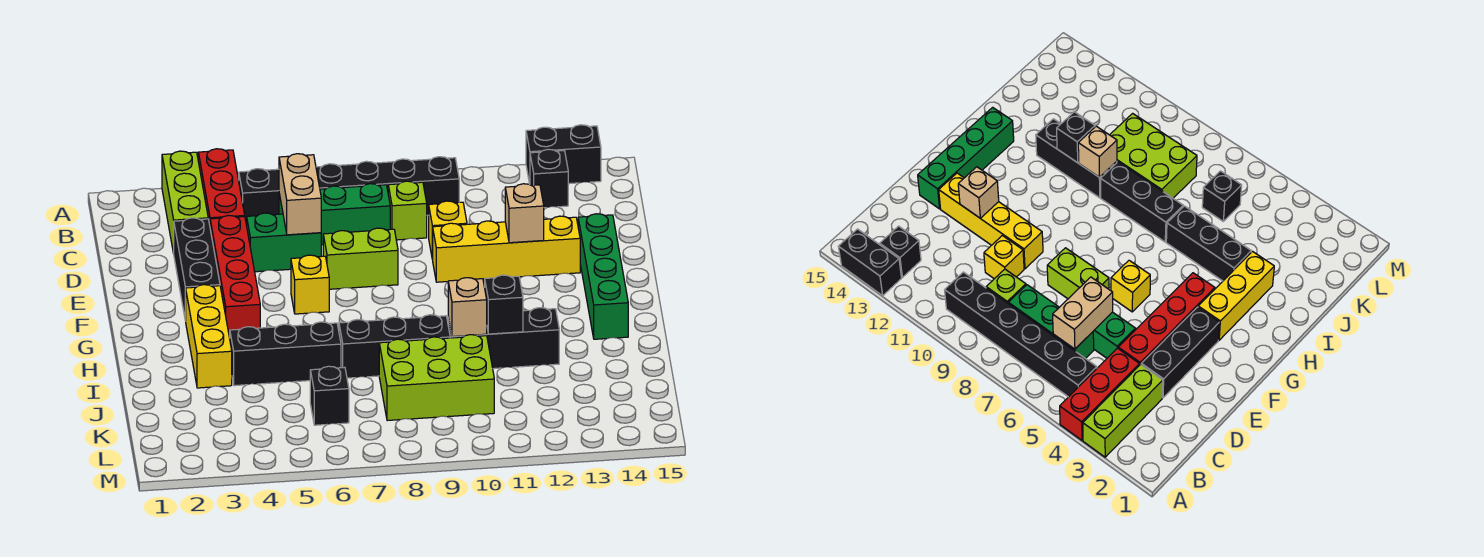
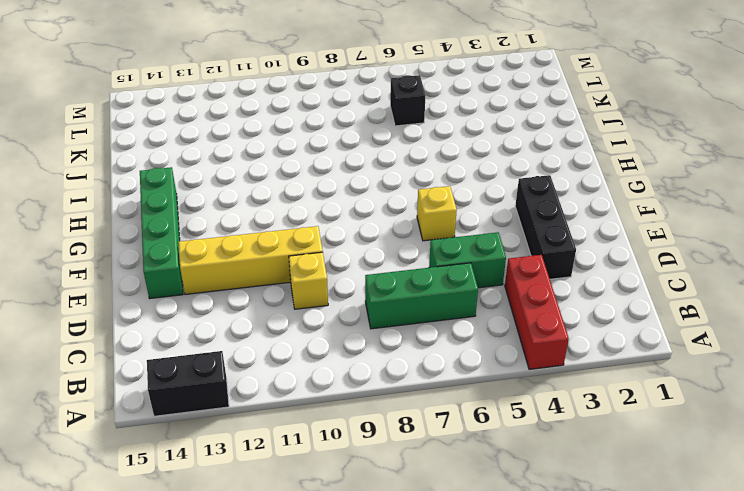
none -> lime 1x3 brick [162,151,208,253]
none -> black 1x6 brick [239,157,459,225]
none -> black 1x1 brick [530,149,568,208]

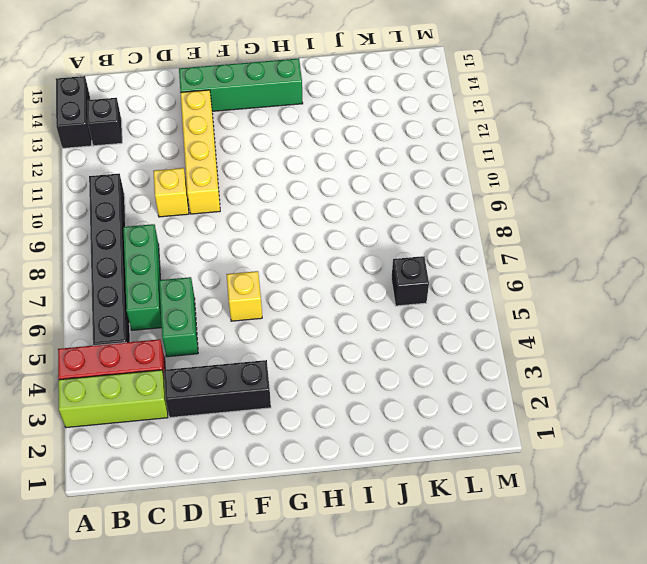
none -> lime 1x1 brick [388,181,427,240]
none -> red 1x4 brick [210,215,260,338]
none -> lime 1x2 brick [323,228,398,289]

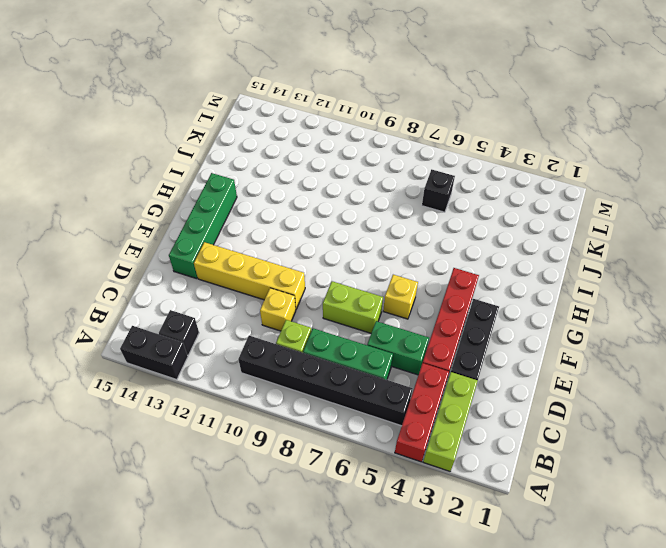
none -> yellow 1x3 brick [186,285,232,388]
none -> black 1x3 brick [230,322,341,386]
none -> black 1x3 brick [339,315,450,378]

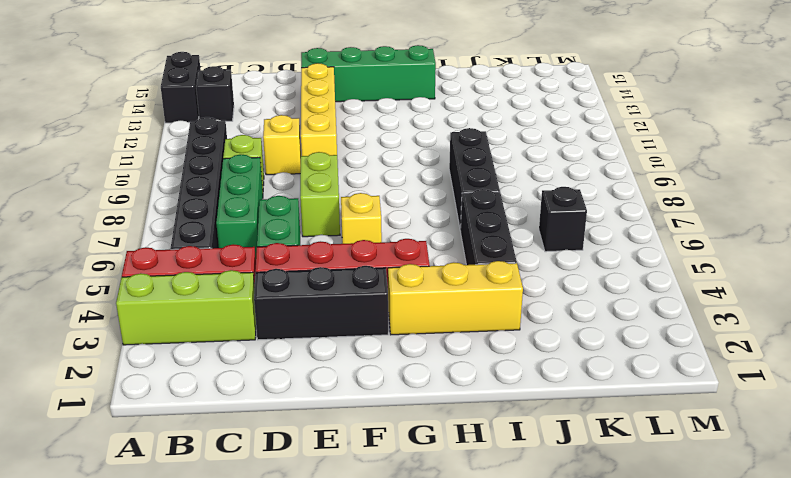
none -> black 1x3 brick [448,308,559,369]
none -> lime 2x3 brick [379,335,494,421]
none -> tan 1x2 brick [279,154,321,235]

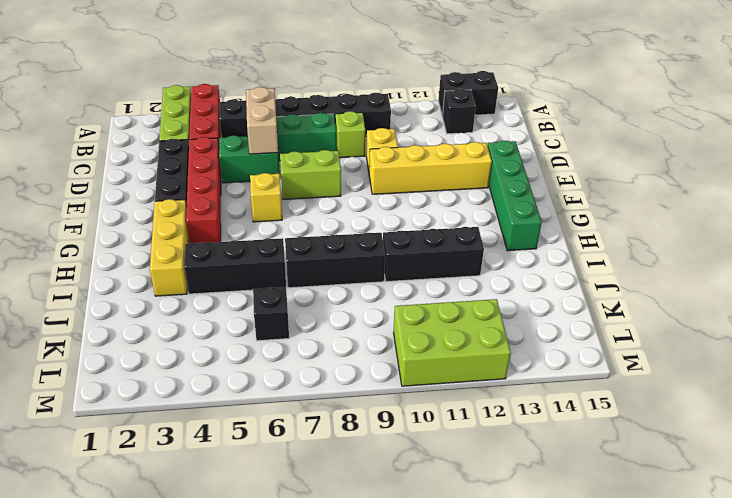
lime 2x3 brick [394,299,511,386] -> lime 2x3 brick moved to [379,335,494,421]
none -> tan 1x1 brick [505,184,544,243]
none -> tan 1x1 brick [448,278,487,336]
none -> black 1x1 brick [485,275,523,334]

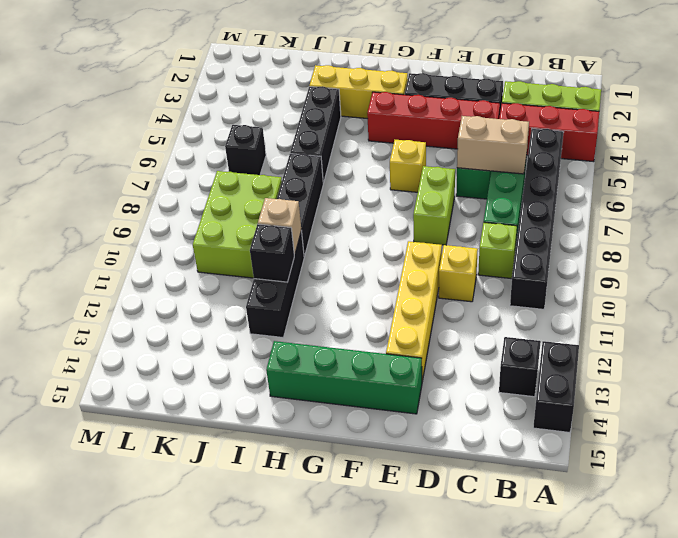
none -> tan 1x1 brick [505,184,544,243]

